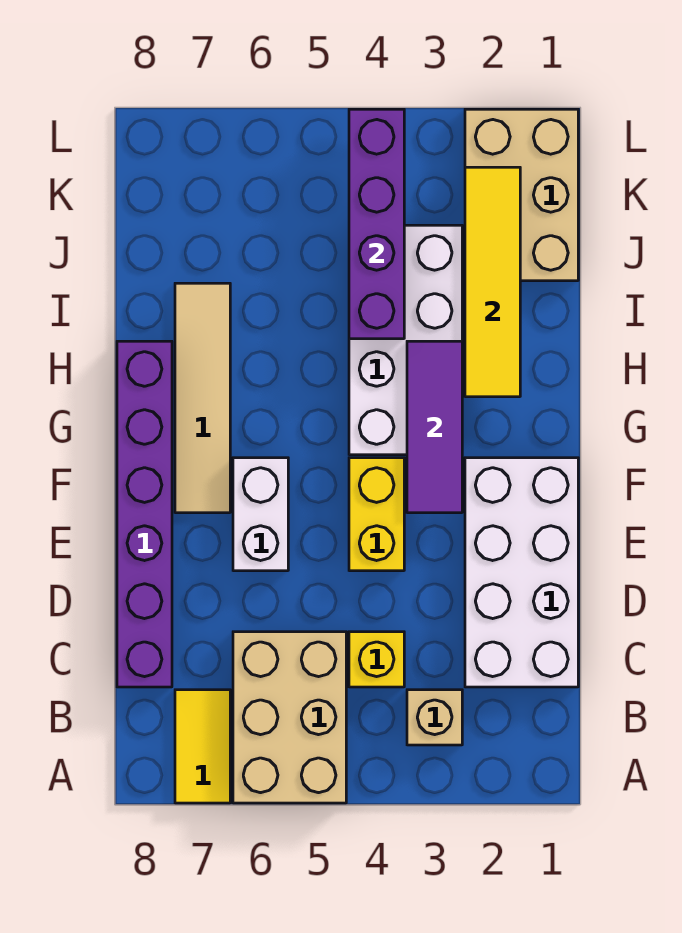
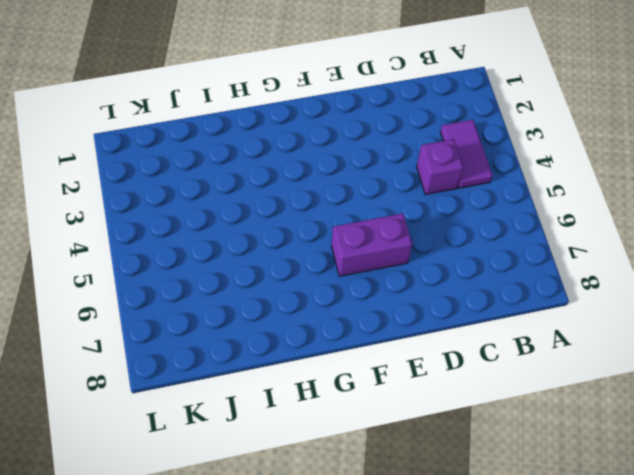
purple 1x2 tile [440,120,492,188] -> tan 1x1 brick [407,690,462,745]
purple 1x1 brick [417,139,463,194] -> yellow 1x1 brick [349,632,404,687]
purple 1x2 brick [332,213,412,276] -> white 1x2 brick [233,458,288,571]
none -> tan 2x3 brick [233,632,346,803]
none -> yellow 1x2 tile [175,690,230,803]
none -> white 2x4 brick [465,458,578,687]

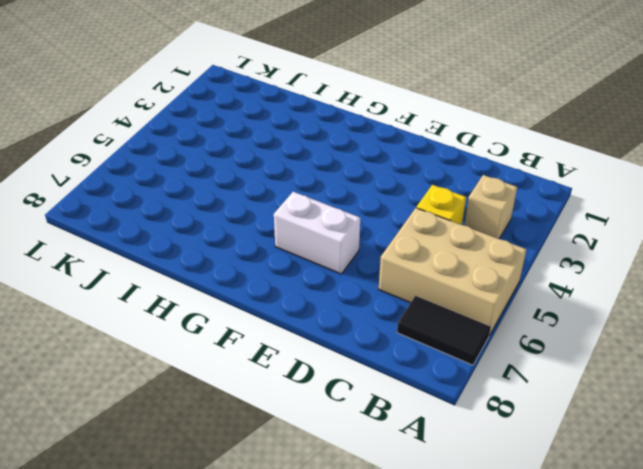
black 1x2 tile [397,296,491,365] -> yellow 1x2 tile [175,690,230,803]
none -> white 2x4 brick [465,458,578,687]
none -> purple 1x6 brick [117,341,172,687]
none -> yellow 1x2 brick [349,458,404,571]

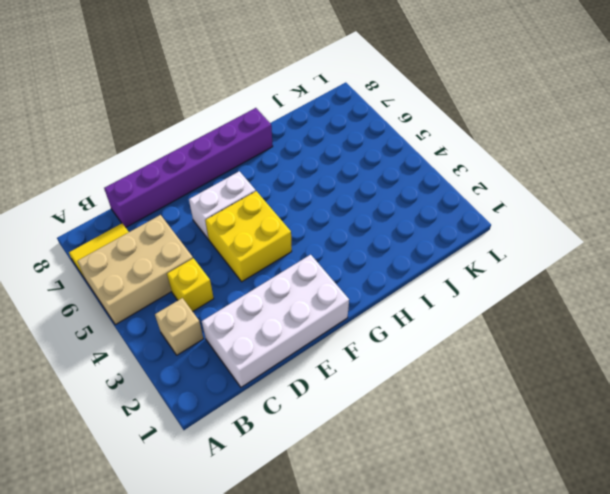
yellow 2x2 brick [205,191,292,282] -> yellow 1x2 brick [349,458,404,571]
none -> tan 1x4 tile [175,283,230,513]
none -> white 2x4 brick [349,225,462,455]
none -> tan 2x3 brick [465,109,578,281]

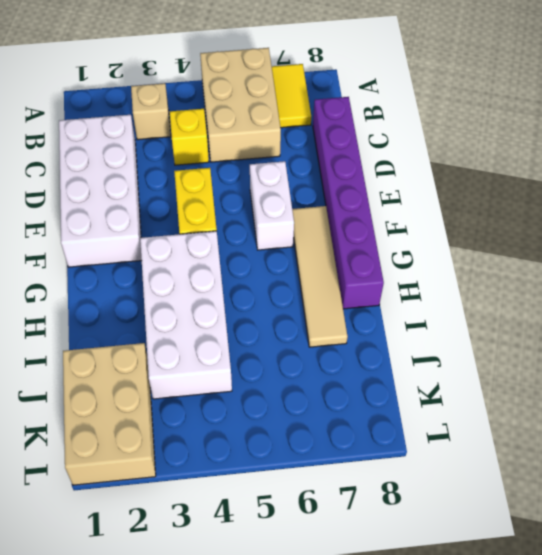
none -> purple 1x3 tile [407,341,462,513]
none -> yellow 1x4 tile [465,167,520,397]
none -> purple 1x4 brick [349,109,404,339]

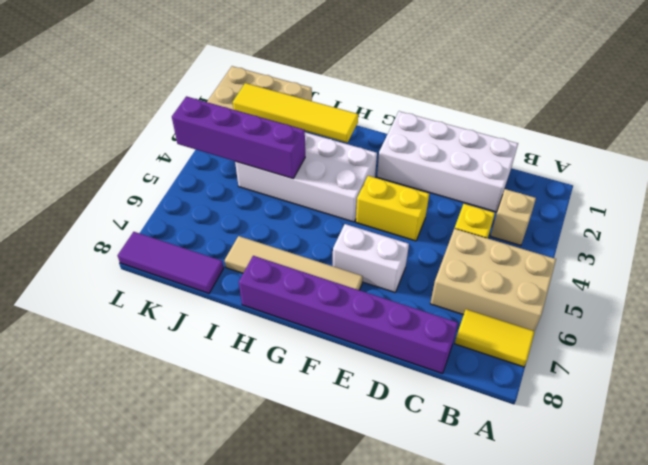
purple 1x3 tile [118,232,224,293] -> purple 1x3 tile moved to [407,341,462,513]

